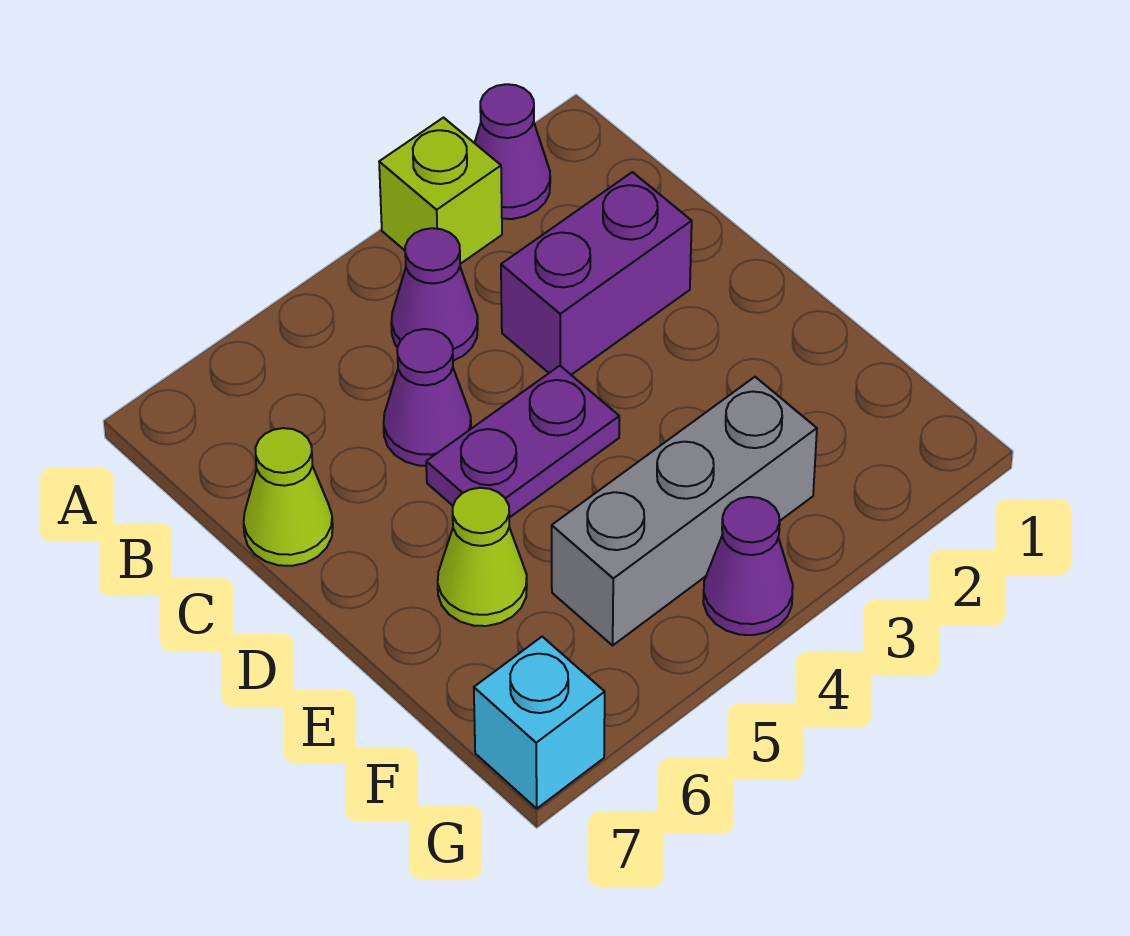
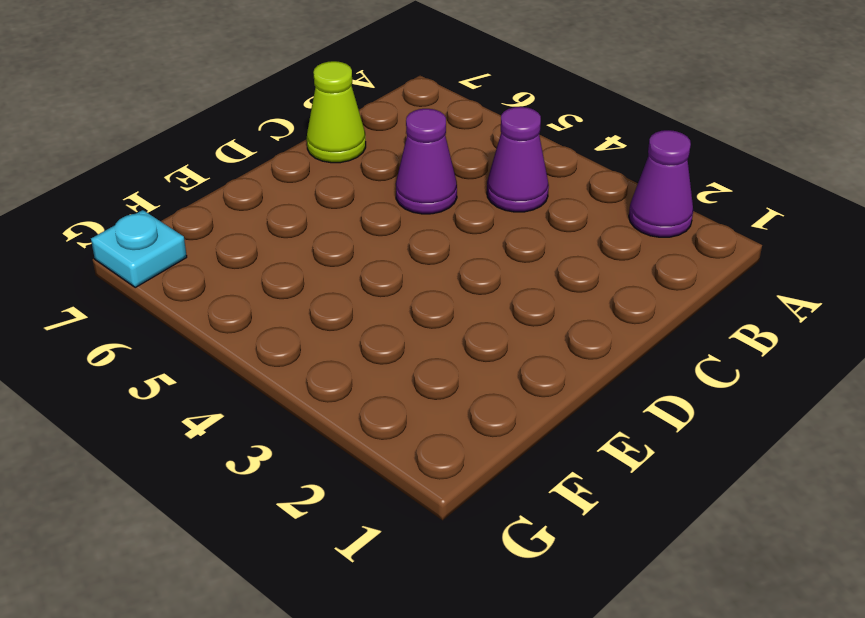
cyan 1x1 plate [91,210,187,287] -> cyan 1x1 brick [474,637,605,808]
none -> lime 1x1 brick [379,118,502,264]
none -> purple 1x2 brick [501,172,692,375]

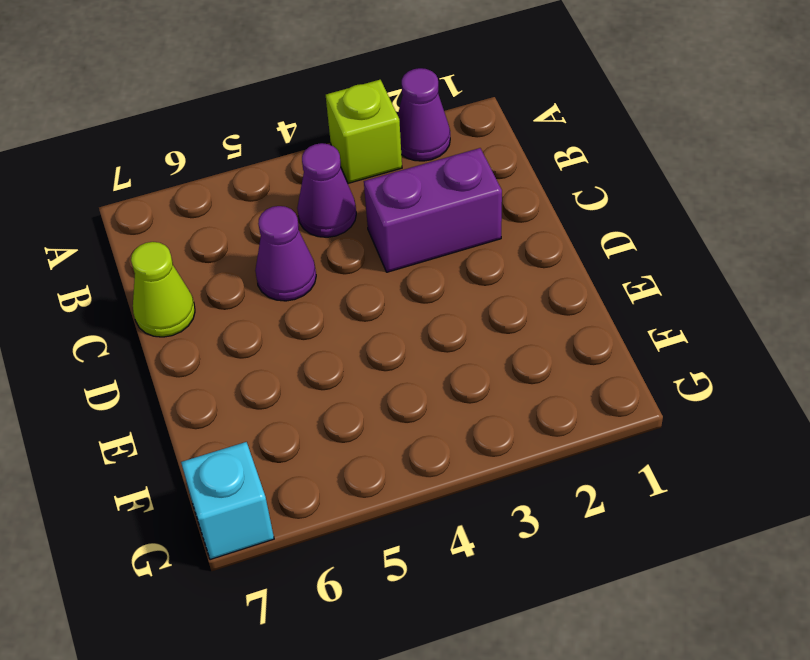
none -> purple 1x2 plate [426,366,619,518]
none -> lime 1x1 cone [438,488,527,626]

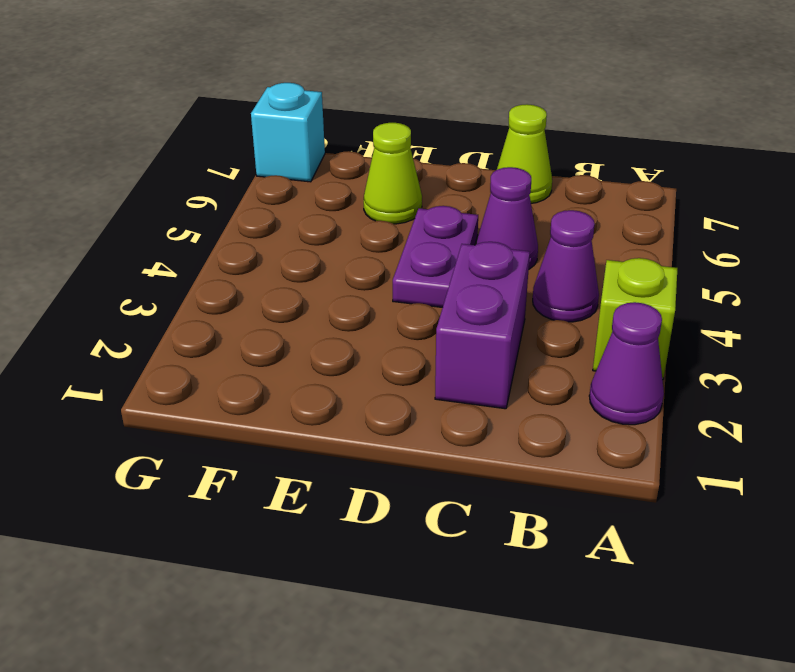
none -> grey 1x3 brick [552,377,817,645]
none -> purple 1x1 cone [703,497,793,635]

